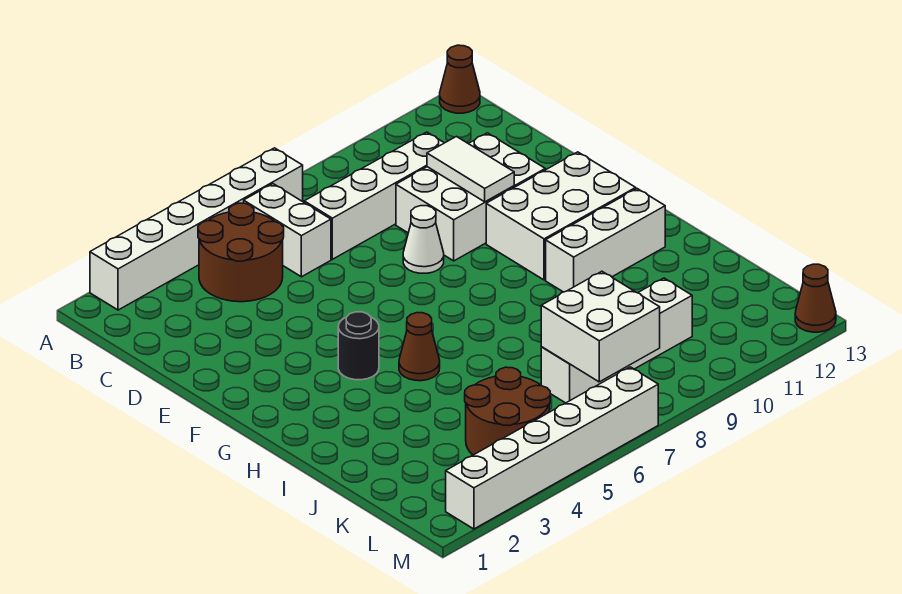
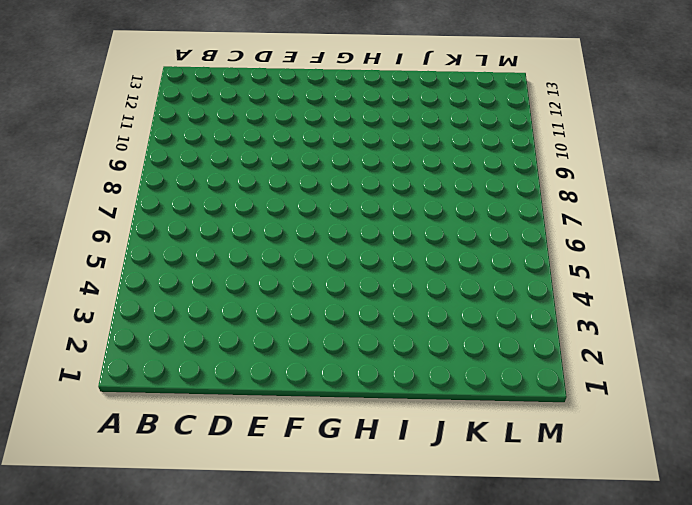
none -> white 1x6 brick [90,148,303,310]
none -> brown 1x1 cone [440,45,480,113]
none -> brown 2x2 round brick [198,203,284,302]

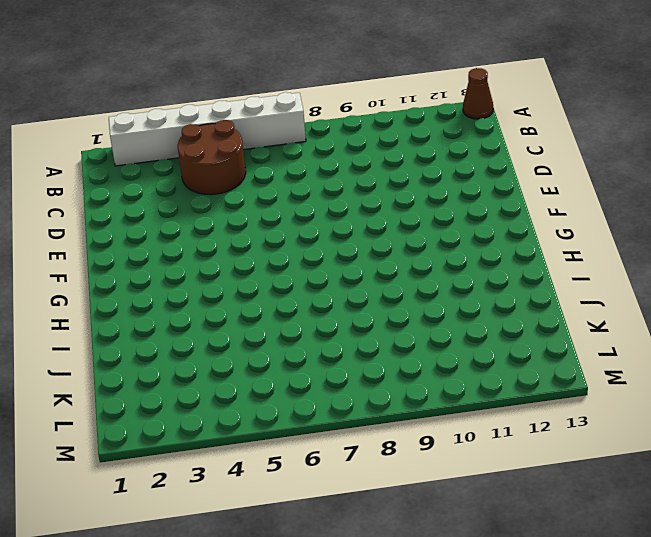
none -> white 1x2 brick [244,184,331,277]
none -> white 1x4 brick [304,132,444,259]
none -> white 2x3 brick [396,133,545,261]

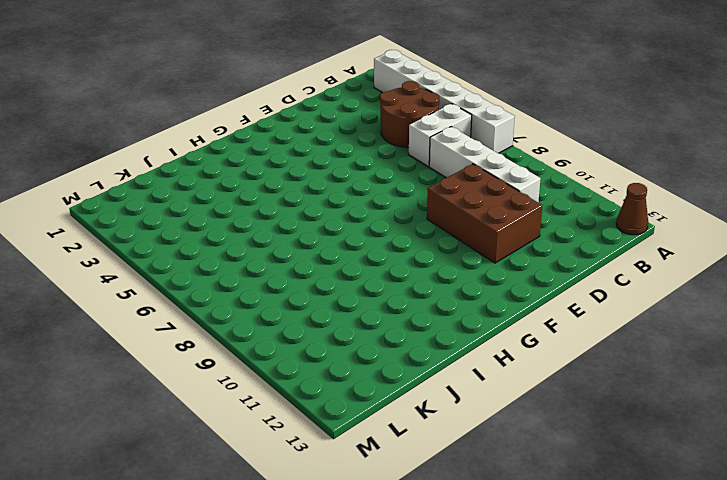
brown 2x3 brick [427,164,543,263] -> white 2x3 brick [396,133,545,261]
none -> white 1x1 cone [403,206,444,273]
none -> white 2x3 brick [486,152,636,280]
none -> black 1x1 round brick [338,312,379,380]

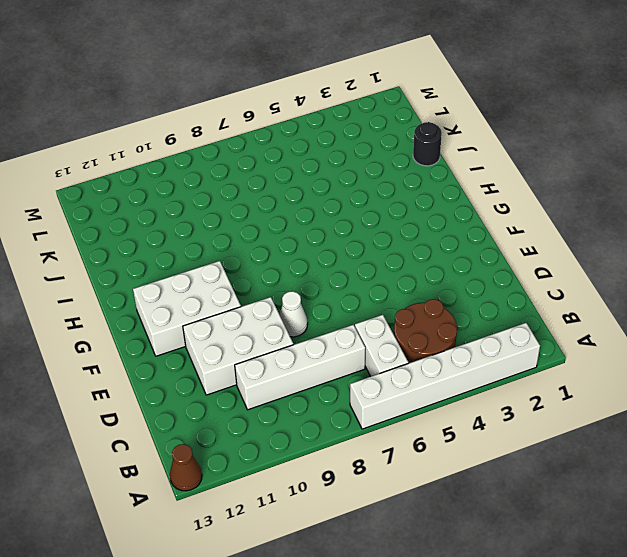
black 1x1 round brick [413,122,442,166] -> black 1x1 round brick moved to [338,312,379,380]
none -> brown 1x1 cone [399,313,440,381]
none -> white 1x3 brick [546,189,665,292]
none -> brown 2x2 round brick [465,367,550,455]

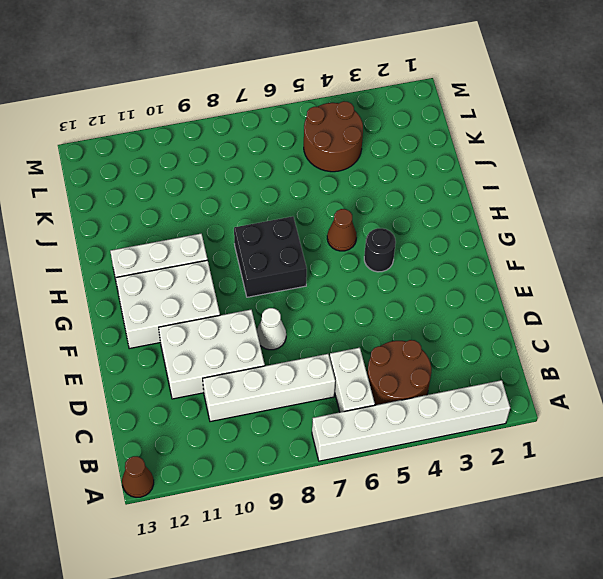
black 2x2 brick [234,216,307,297] -> none
none -> white 1x4 brick [541,278,692,403]
none -> white 1x6 brick [446,367,658,529]
none -> brown 1x1 cone [795,264,836,332]

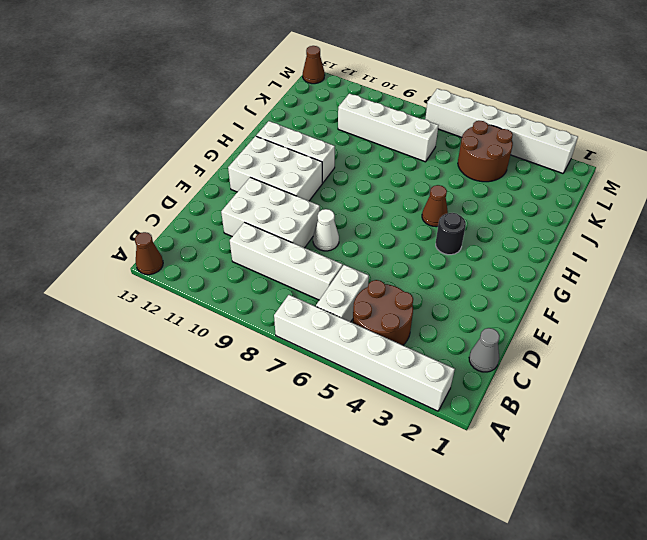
grey 1x1 cone [469,328,500,372] -> none
none -> white 1x2 tile [427,137,514,202]
none -> white 2x2 brick [541,271,660,382]

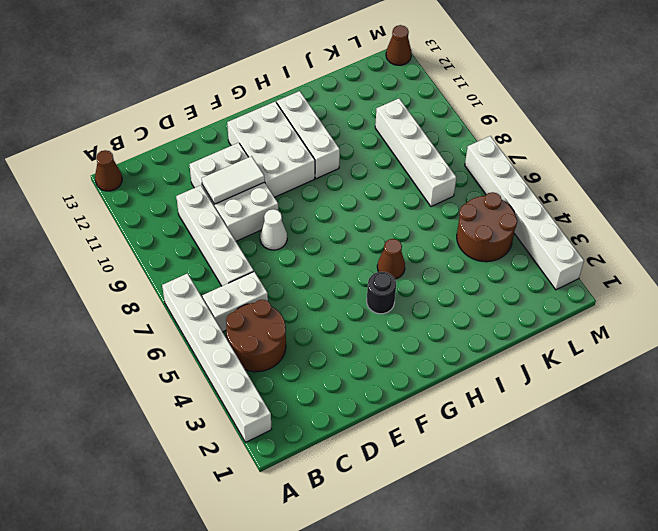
none -> white 2x2 brick [541,271,660,382]

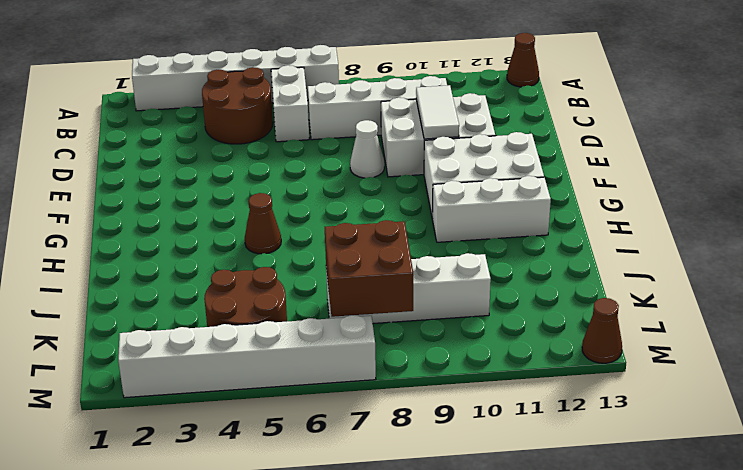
brown 2x2 brick [325,220,413,317] -> white 2x2 brick [541,271,660,382]
none -> black 1x1 round brick [338,312,379,380]

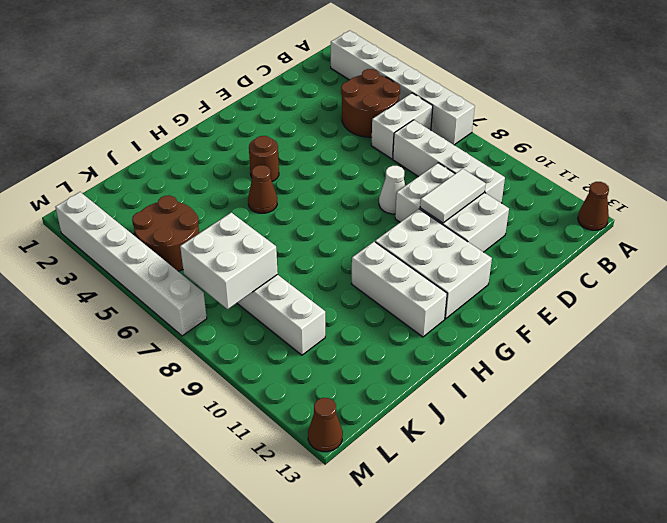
brown 1x1 round brick [249,136,279,182] -> black 1x1 round brick [338,312,379,380]

